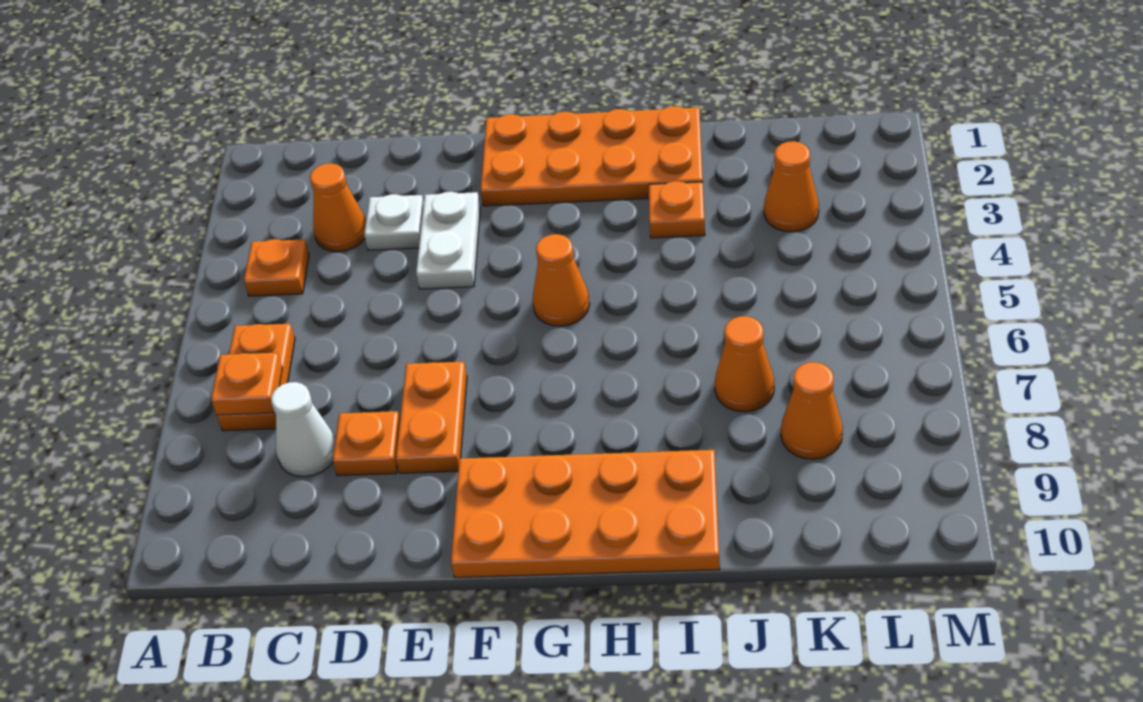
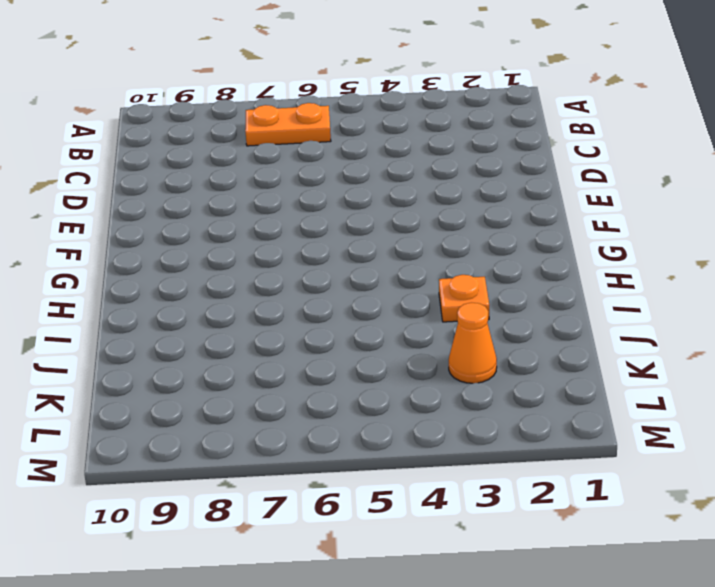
none -> orange 1x1 plate [244,239,309,296]
none -> orange 1x1 cone [310,163,366,252]
none -> white 1x1 cone [271,382,335,477]

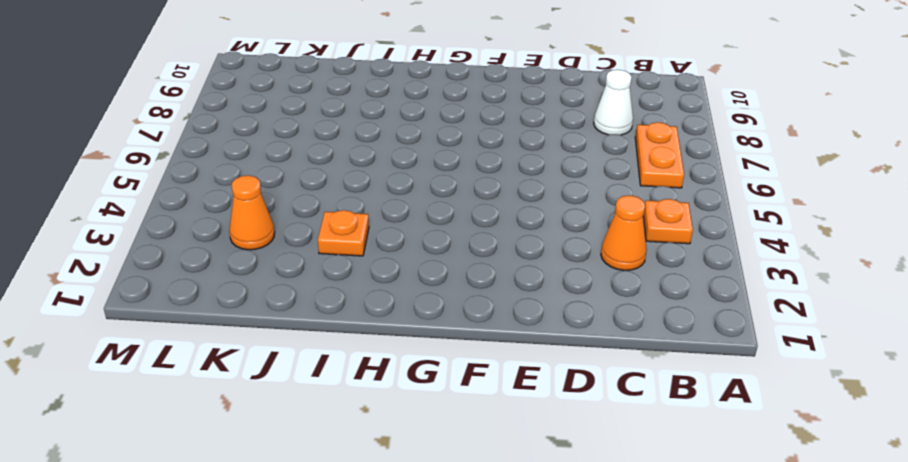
none -> white 1x1 plate [364,194,424,250]
none -> orange 1x1 plate [333,411,400,476]
none -> white 1x2 plate [416,192,480,289]

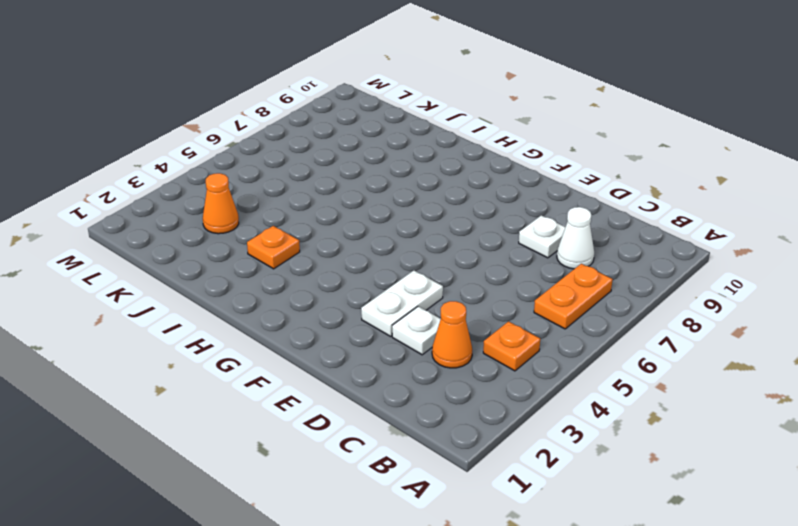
white 1x1 plate [519,215,565,258] -> orange 1x1 plate [333,411,400,476]
none -> orange 1x2 plate [396,362,467,473]
none -> orange 2x4 plate [481,106,703,206]
none -> orange 2x4 plate [451,450,720,578]

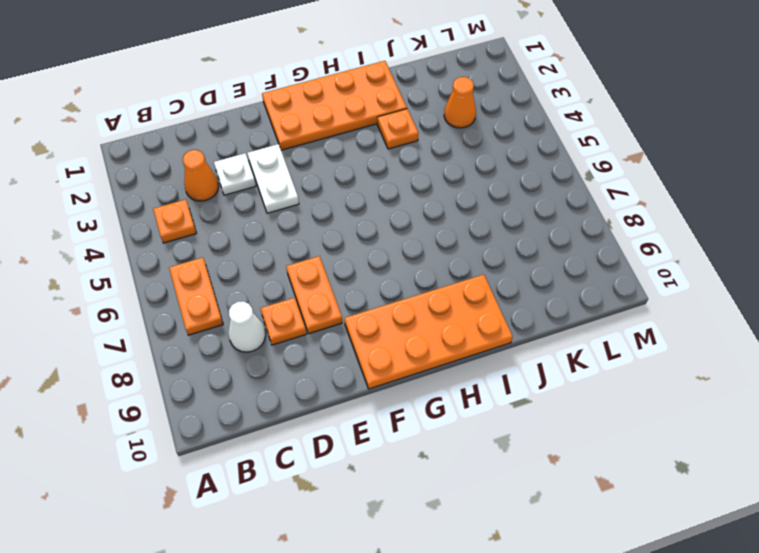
none -> orange 1x1 cone [533,234,589,326]
none -> orange 1x1 cone [715,316,774,412]
none -> orange 1x1 cone [781,362,843,459]

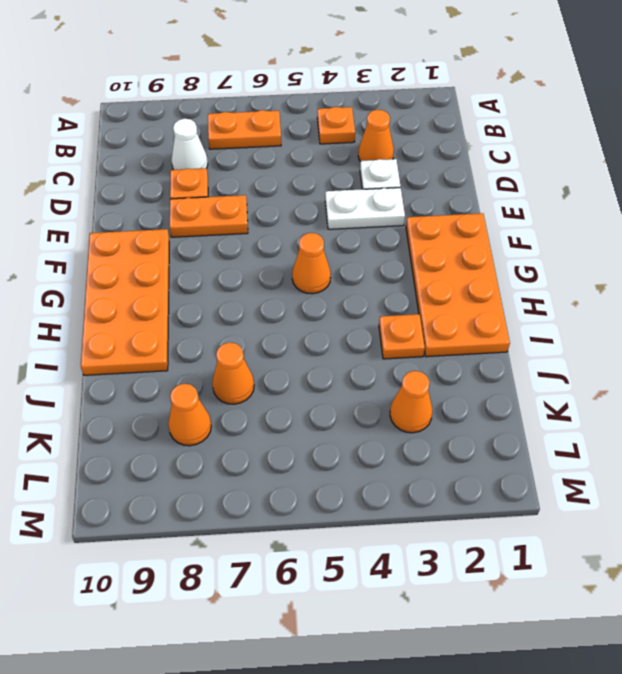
none -> orange 1x1 plate [211,353,283,415]

